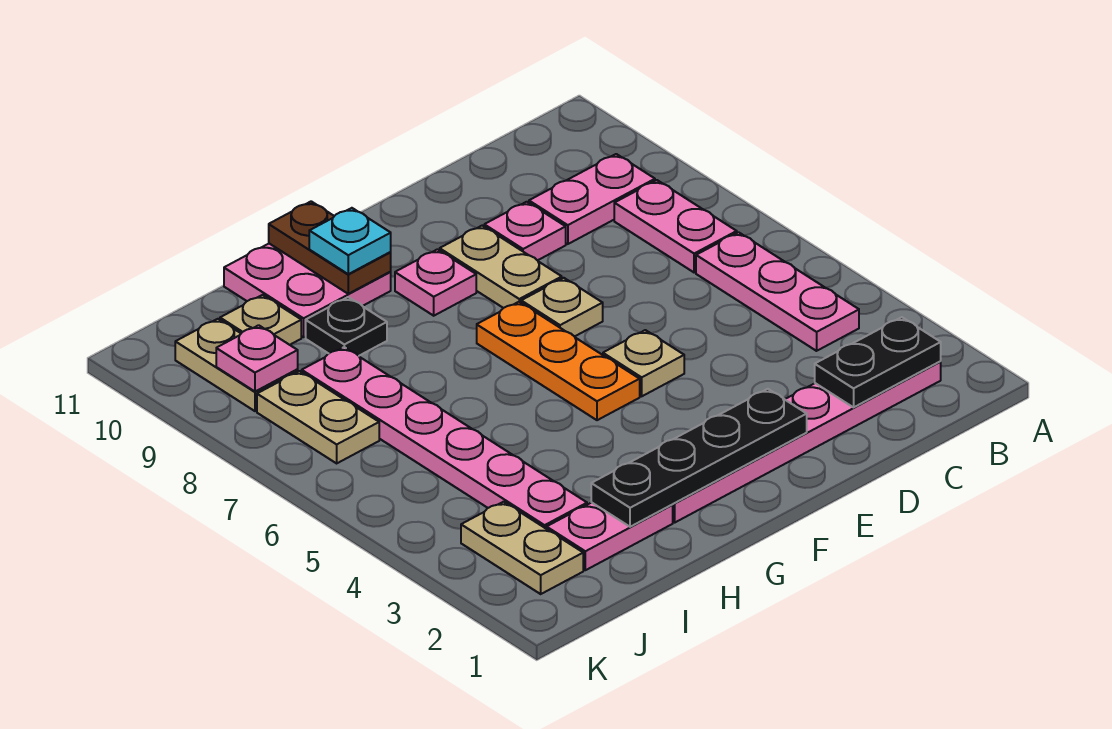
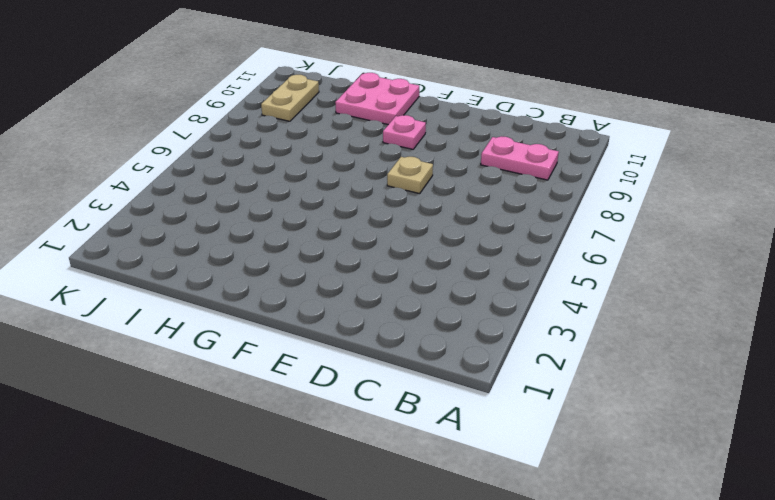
none -> pink 1x6 plate [673,361,941,522]
none -> pink 1x3 plate [696,232,859,351]
none -> pink 1x2 plate [614,180,737,273]

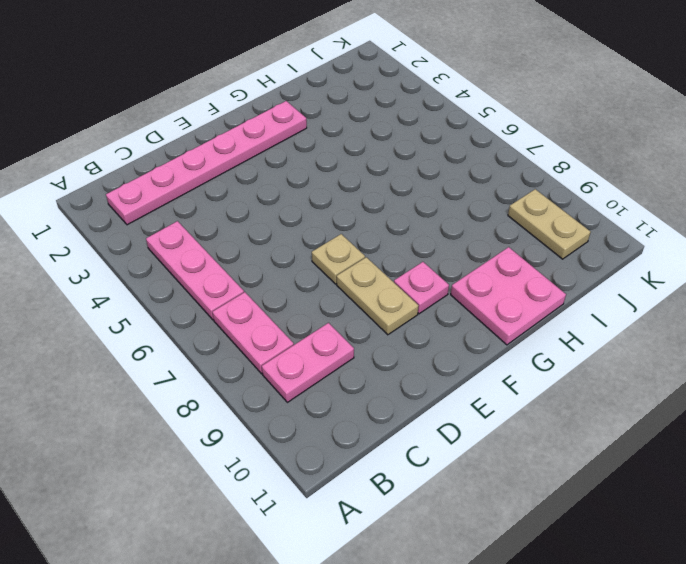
none -> pink 1x1 plate [484,202,566,261]
none -> tan 1x1 plate [603,330,684,396]
none -> orange 1x3 plate [477,302,640,420]

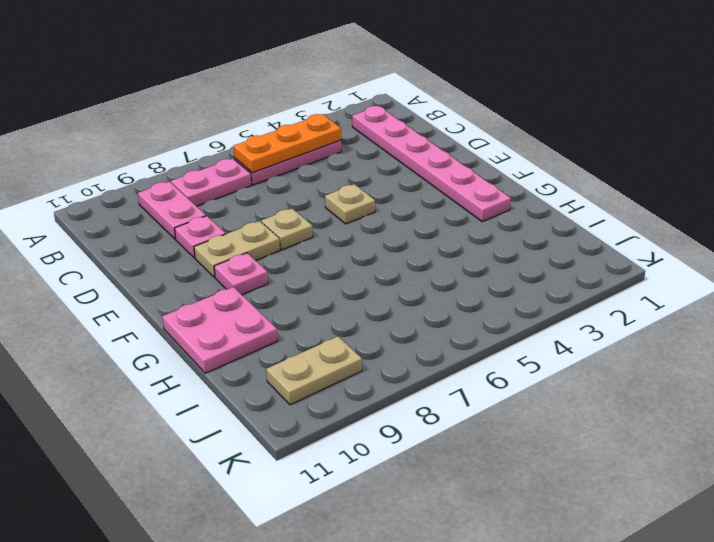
orange 1x3 plate [234,114,341,173] -> orange 1x3 plate moved to [477,302,640,420]
none -> pink 1x2 plate [547,502,673,570]
none -> black 1x1 plate [306,297,387,356]
none -> pink 1x6 plate [302,347,587,529]

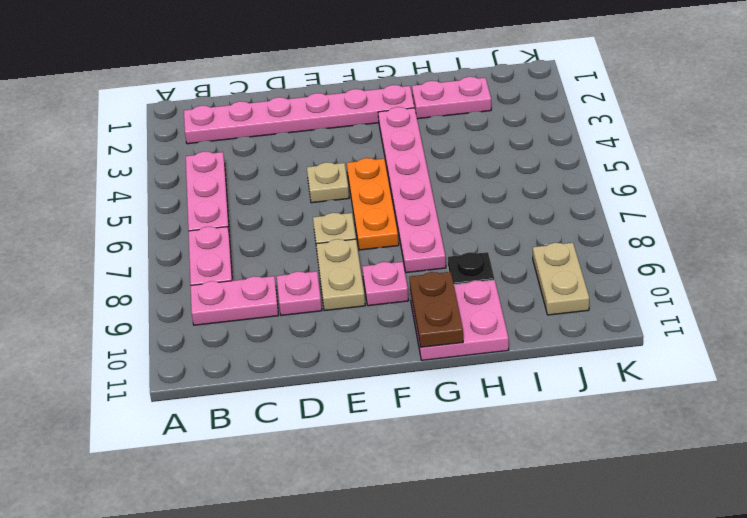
pink 1x6 plate [378,107,446,273] -> pink 1x6 plate moved to [302,347,587,529]
none -> tan 1x1 plate [220,295,301,345]
none -> tan 1x2 plate [461,502,583,594]
none -> tan 1x2 plate [257,371,379,463]

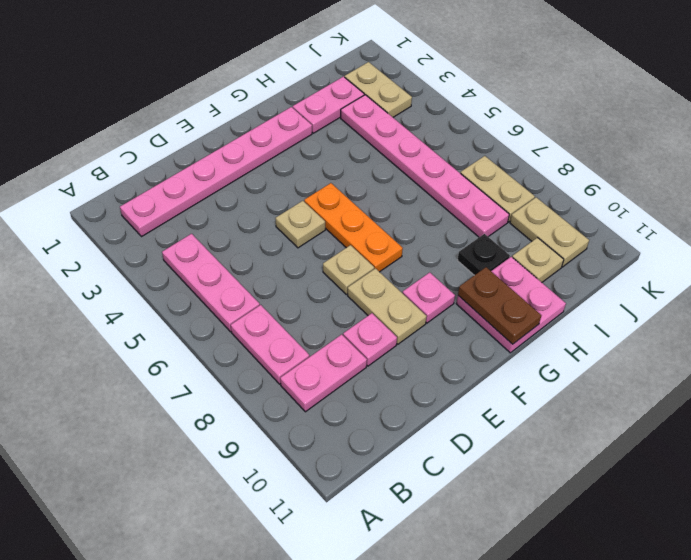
none -> black 1x2 plate [815,317,941,407]
none -> black 1x4 plate [591,389,807,527]
none -> pink 1x1 plate [216,325,298,392]

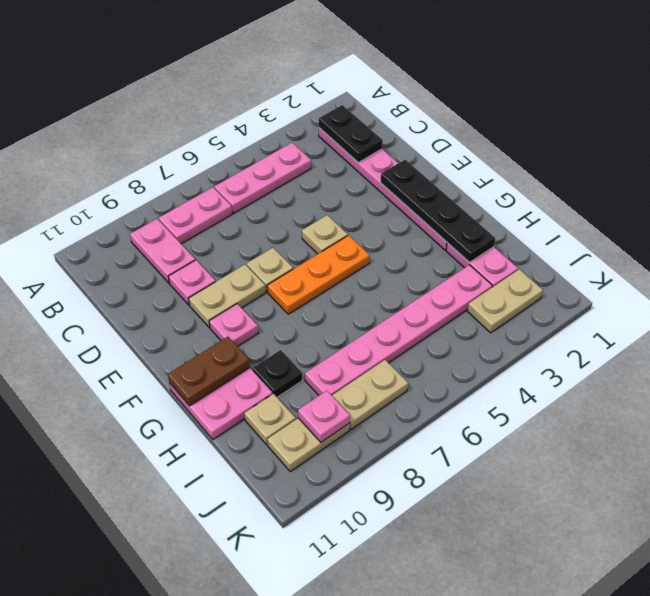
none -> cyan 1x1 plate [309,208,391,274]

